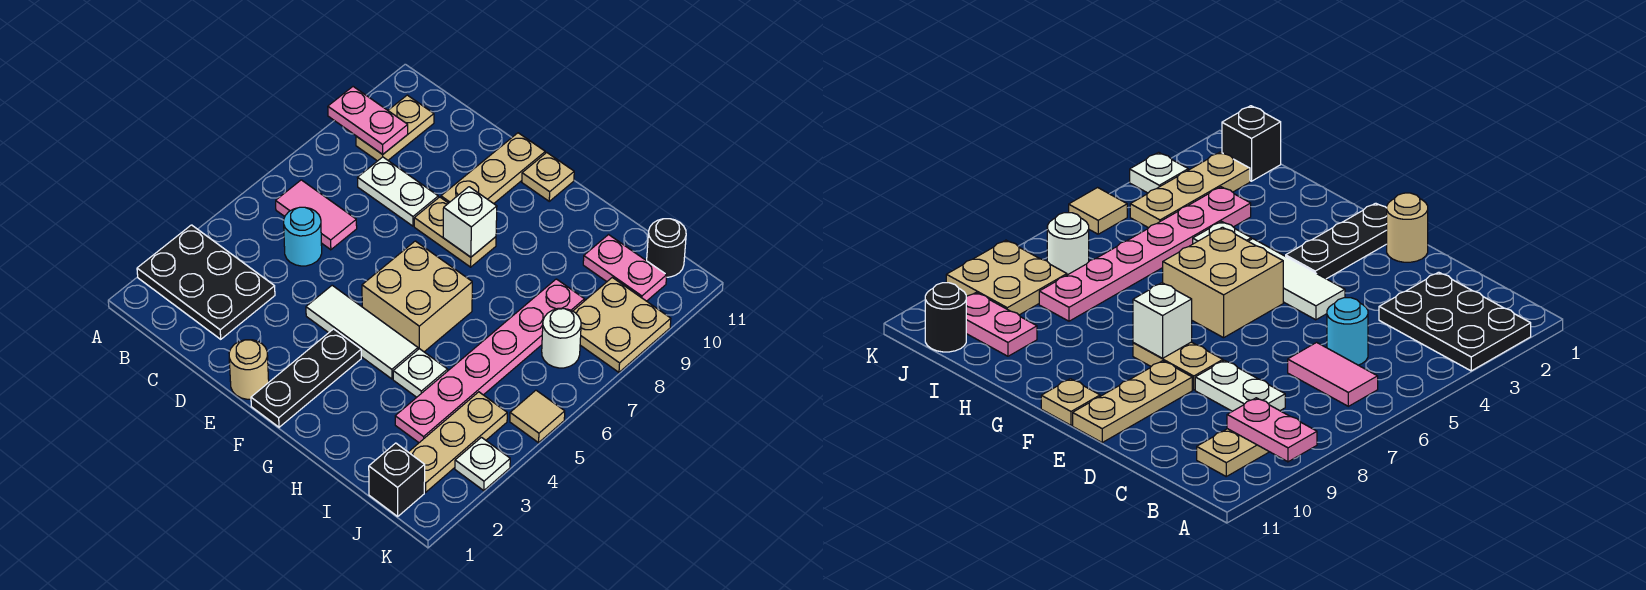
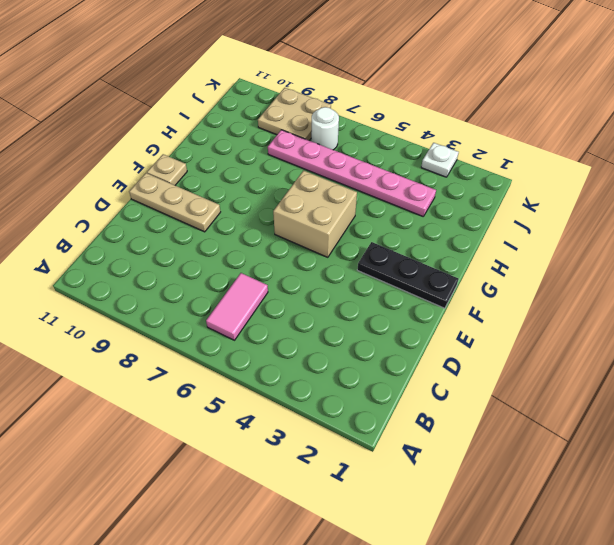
none -> black 2x3 plate [137,225,275,339]
none -> tan 1x2 plate [356,95,434,161]
none -> cyan 1x1 round brick [284,207,322,266]

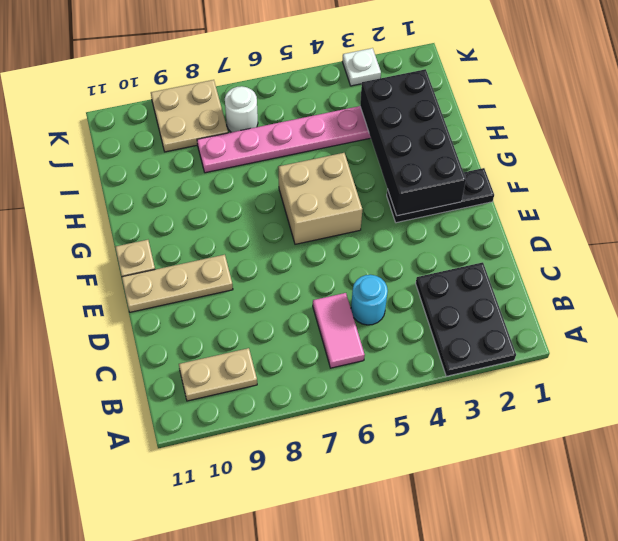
black 2x4 brick [360,69,466,216] -> none
none -> white 1x2 plate [358,157,438,226]
none -> tan 1x1 round brick [229,340,269,399]
none -> white 1x3 tile [306,285,418,379]

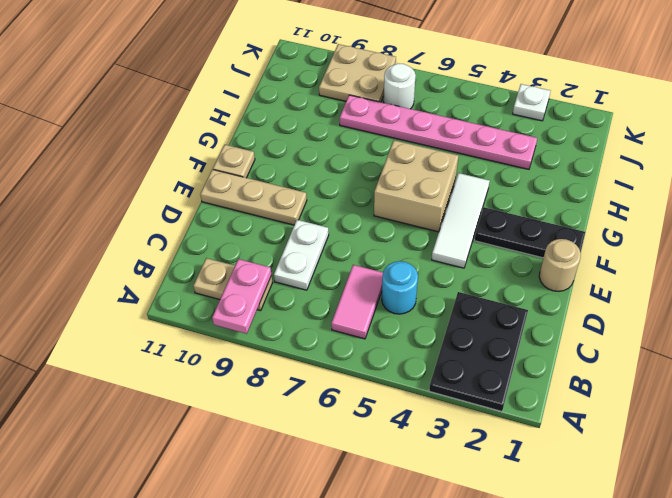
none -> tan 1x2 plate [414,197,496,267]
none -> white 1x1 plate [393,349,448,397]
none -> pink 1x2 plate [583,235,667,301]

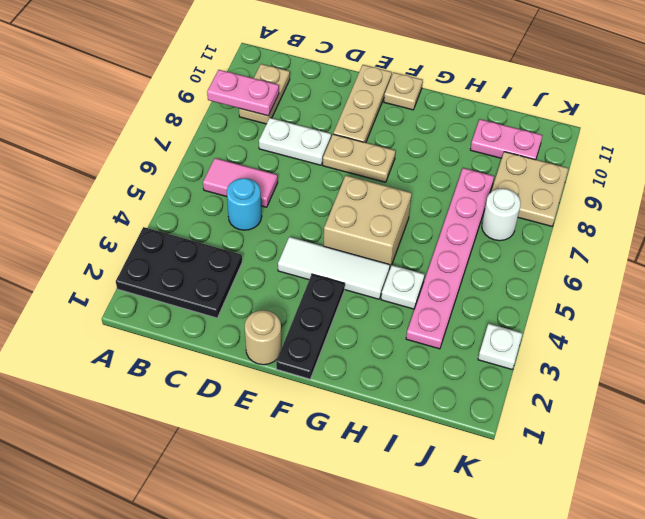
none -> black 1x1 brick [369,443,425,516]
none -> tan 1x3 plate [409,392,507,492]
none -> black 1x1 round brick [647,219,686,277]

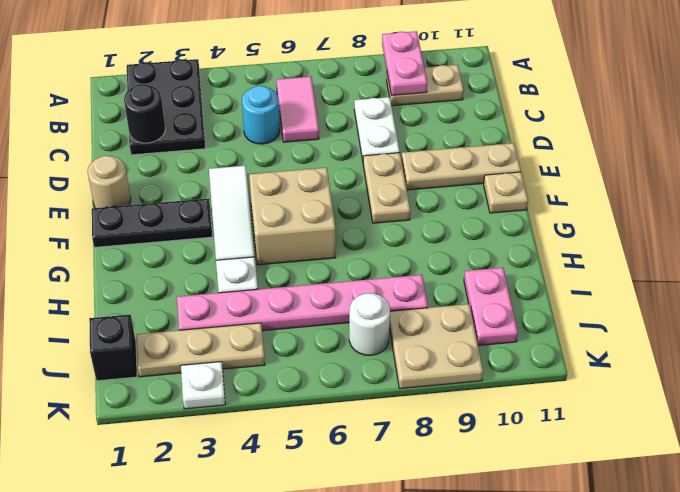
black 1x1 round brick [124,84,165,143] -> black 1x1 round brick moved to [647,219,686,277]
none -> tan 1x1 tile [510,390,565,443]
none -> white 1x1 brick [443,187,497,257]

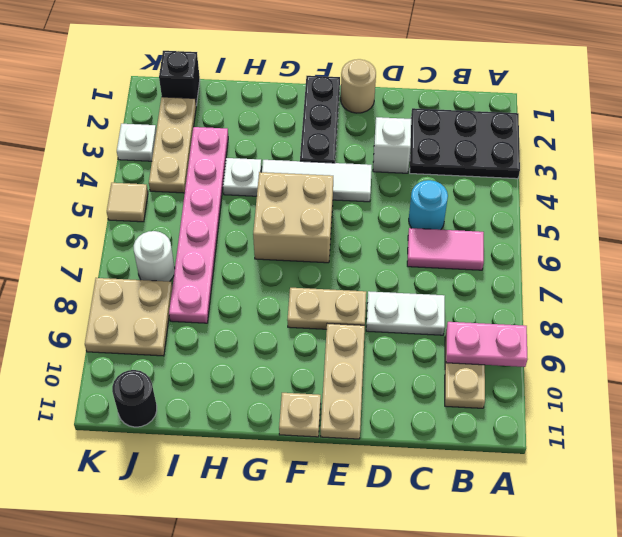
white 1x1 brick [373,117,411,173] -> white 1x1 brick moved to [443,187,497,257]
none -> pink 1x2 plate [583,235,667,301]

